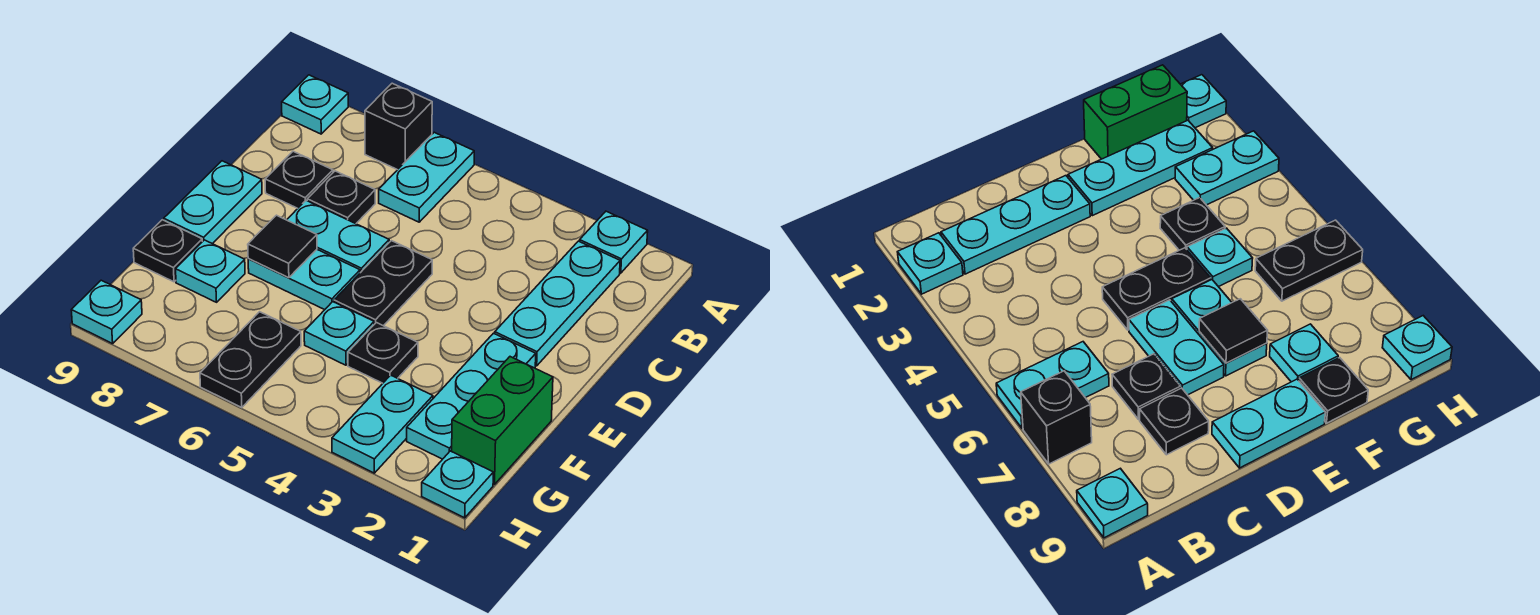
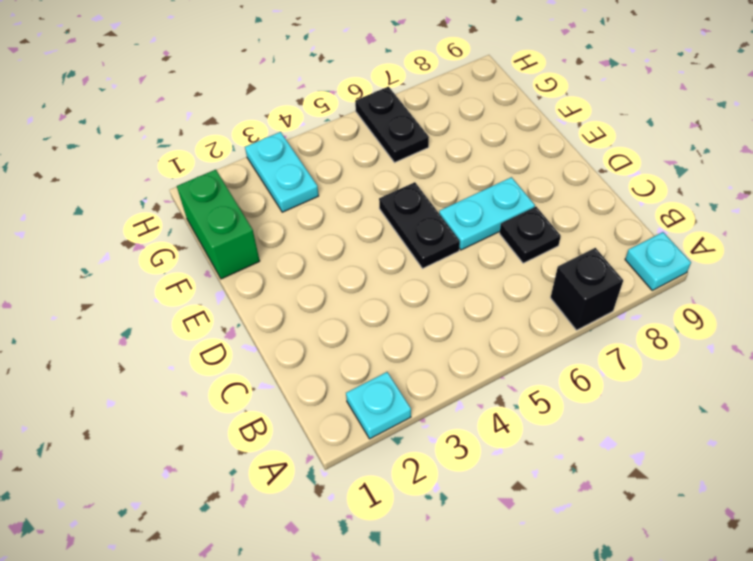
none -> cyan 1x2 plate [379,132,474,222]
none -> cyan 1x3 plate [495,241,620,366]
none -> black 1x1 plate [265,151,333,208]

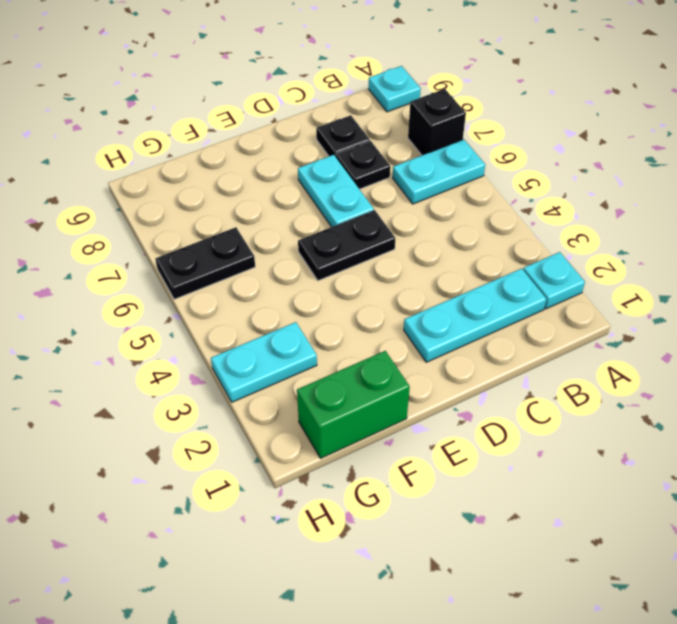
none -> cyan 1x2 plate [164,161,262,244]
none -> cyan 1x3 plate [407,333,536,459]
none -> cyan 1x2 plate [248,250,360,310]

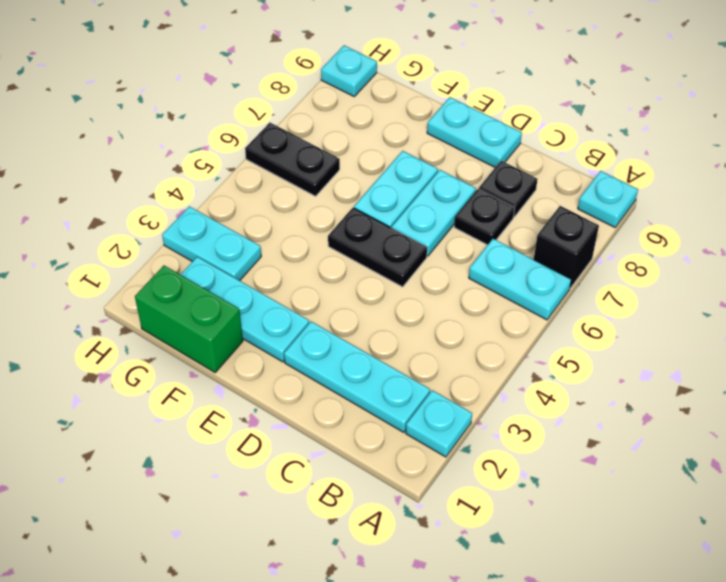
none -> black 1x1 plate [348,323,418,383]
none -> cyan 1x1 plate [304,302,374,365]
none -> cyan 1x1 plate [176,240,245,302]

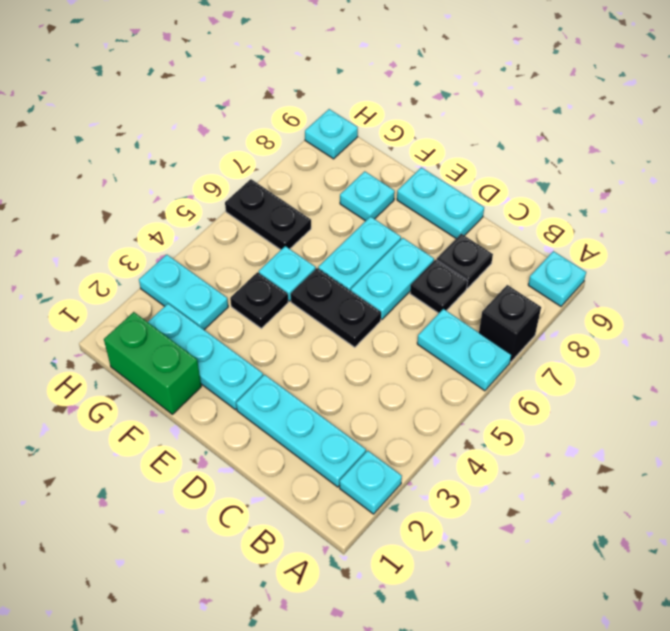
none -> black 1x1 plate [133,220,202,282]
none -> cyan 1x1 plate [422,451,493,518]
none -> black 1x1 tile [248,215,317,278]

